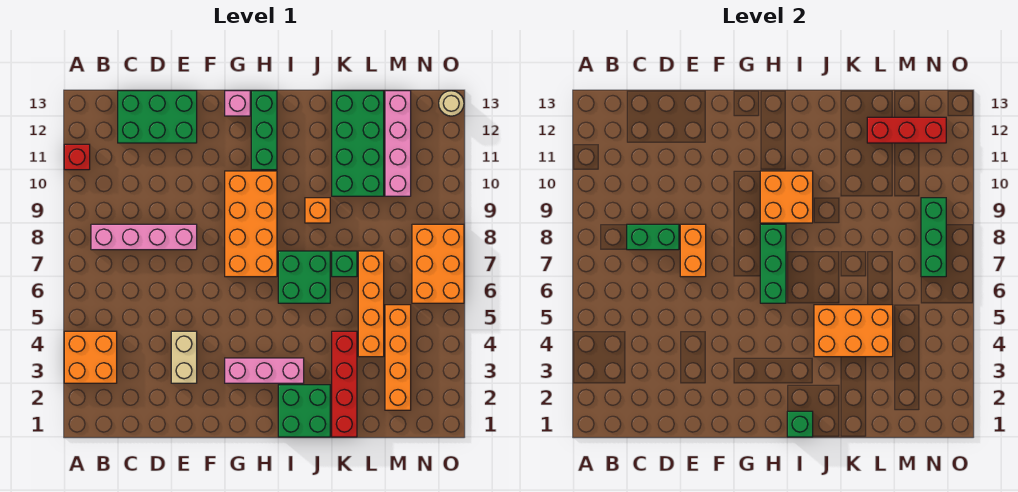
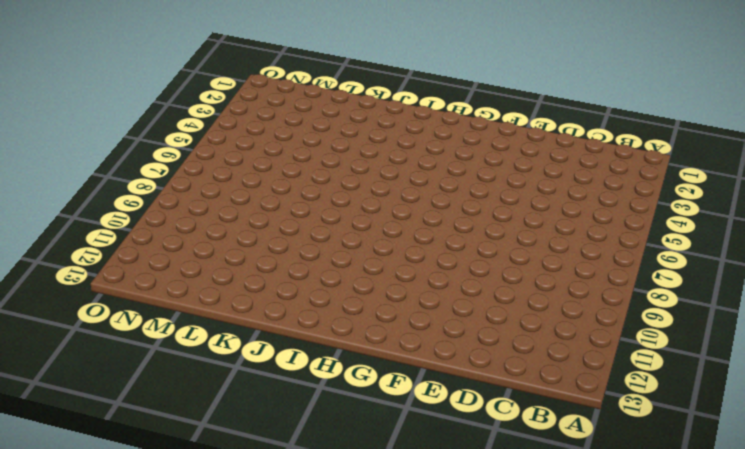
none -> orange 2x2 brick [64,331,117,383]
none -> red 1x1 brick [64,144,90,170]
none -> pink 1x4 brick [91,224,197,250]

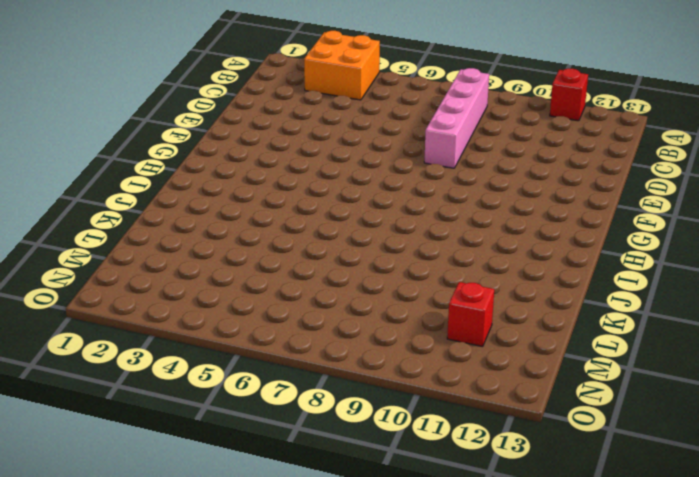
red 1x1 brick [447,282,494,347] -> pink 1x4 brick [385,91,411,196]
none -> green 2x3 brick [118,91,197,143]
none -> tan 1x2 brick [171,331,197,383]
none -> pink 1x3 brick [225,358,304,383]

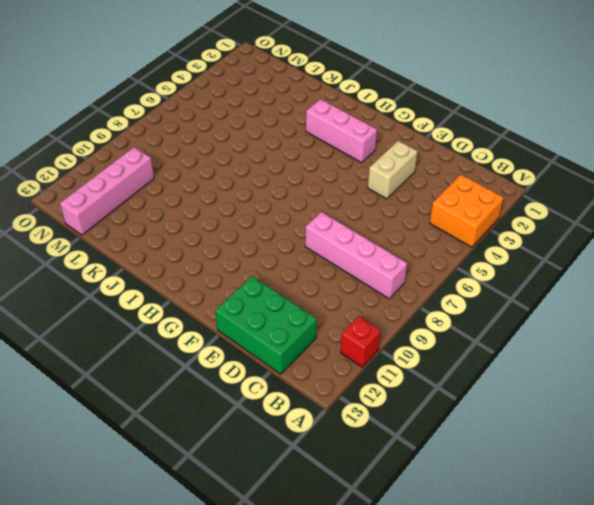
none -> orange 2x4 brick [225,171,277,277]
none -> pink 1x1 brick [225,91,250,116]
none -> green 1x3 brick [251,91,277,170]

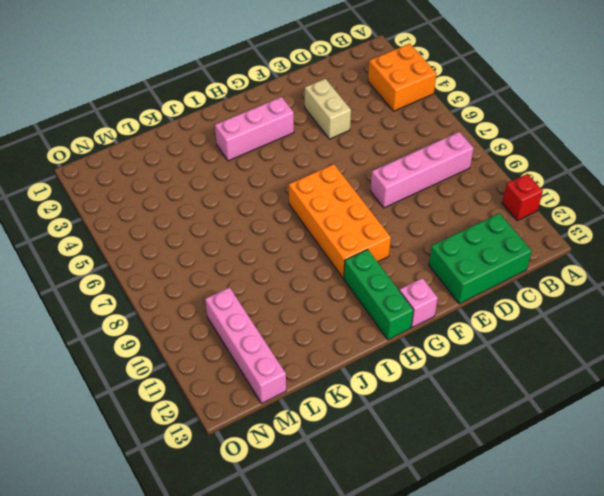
none -> green 2x2 brick [278,385,330,437]
none -> green 2x2 brick [278,251,330,303]
none -> orange 1x1 brick [305,198,330,223]

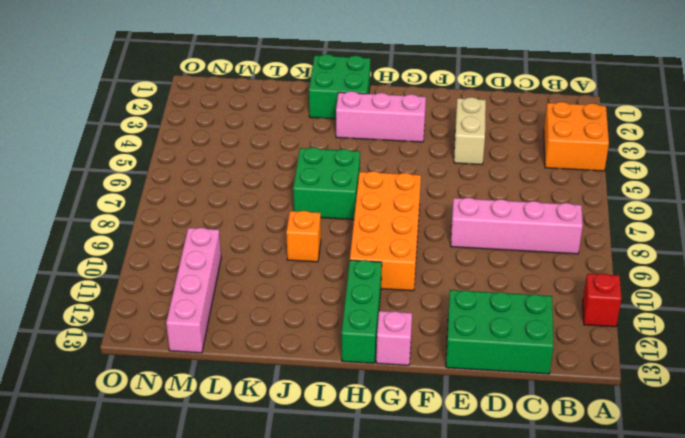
none -> red 1x4 brick [332,331,357,437]
none -> green 1x1 brick [332,251,357,277]
none -> green 2x4 brick [332,91,384,196]

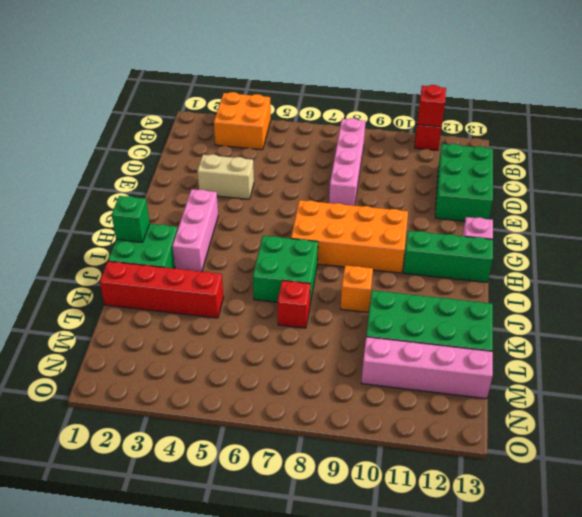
red 1x1 brick [417,85,446,127] -> none
red 1x1 brick [278,280,310,328] -> green 1x1 brick [332,251,357,277]
none -> orange 1x4 brick [358,251,384,357]
none -> orange 1x4 brick [385,305,411,410]
none -> orange 2x3 brick [412,224,464,303]

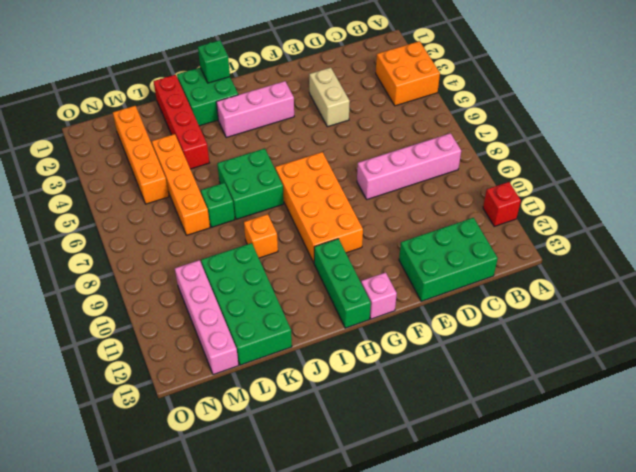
none -> orange 2x3 brick [412,224,464,303]
none -> tan 1x1 round brick [439,91,464,116]
none -> green 1x2 brick [627,224,679,250]

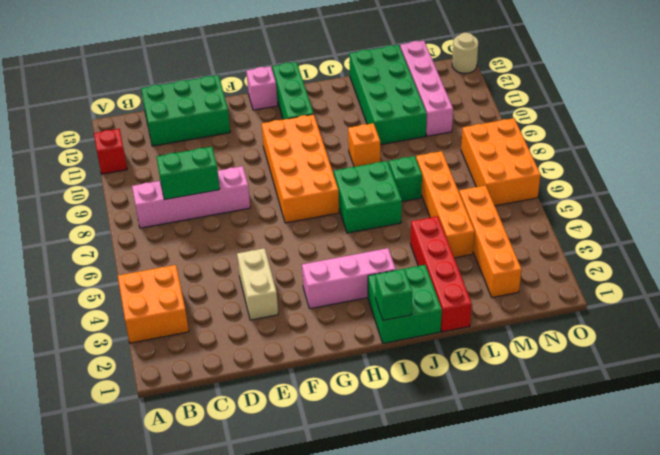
none -> orange 1x2 brick [680,224,706,277]
none -> green 1x3 brick [760,224,786,303]
none -> orange 2x2 brick [760,171,813,223]

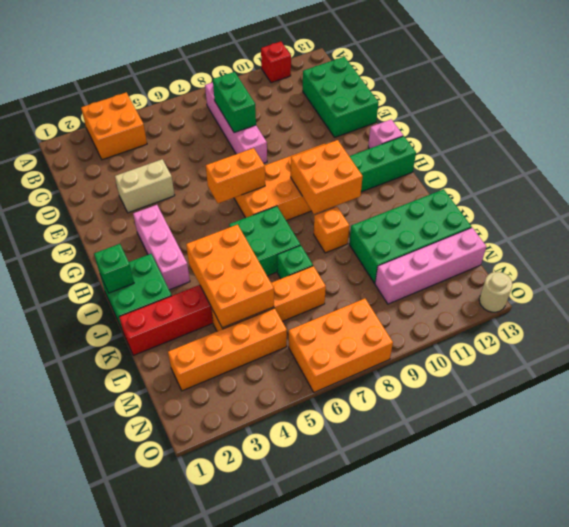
orange 1x2 brick [206,148,265,203] -> orange 1x2 brick moved to [680,224,706,277]
none -> green 1x3 brick [760,224,786,303]
none -> red 1x3 brick [867,117,946,143]
none -> green 1x3 brick [921,198,946,277]

